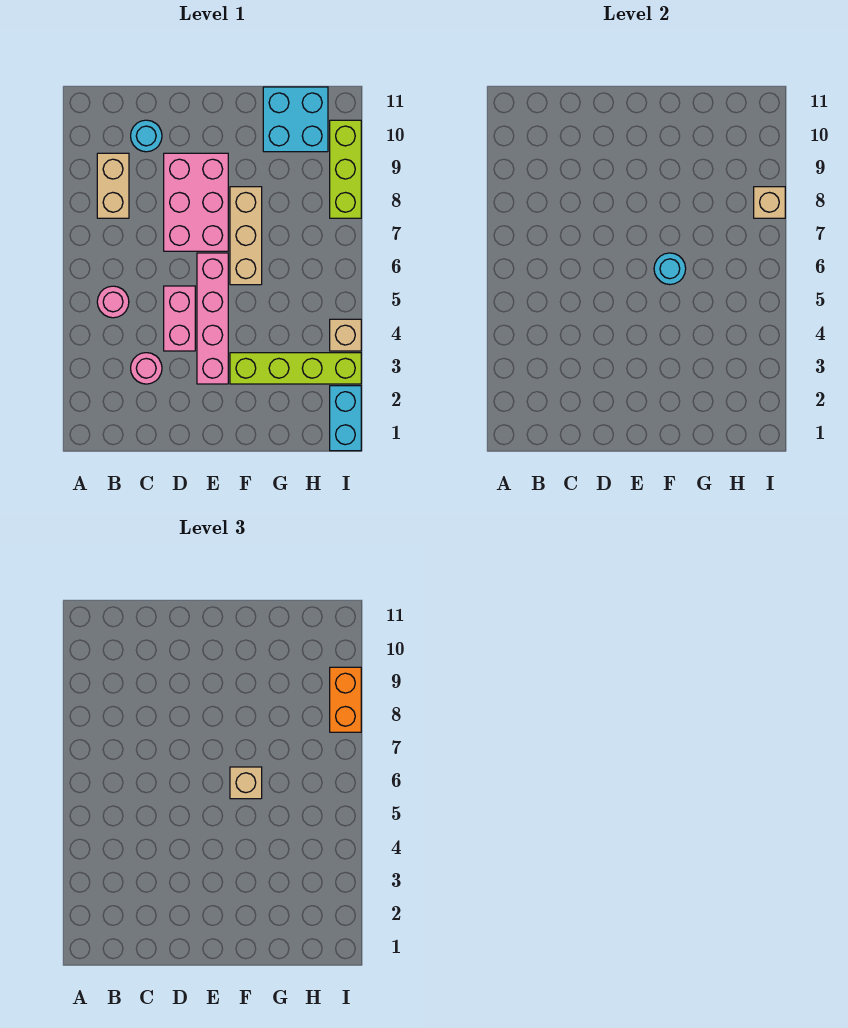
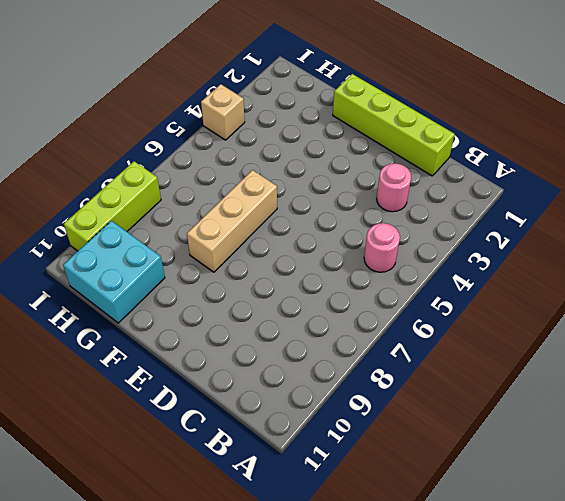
lime 1x4 brick [333,74,455,176] -> lime 1x4 brick moved to [230,353,361,384]
none -> tan 1x2 brick [97,153,129,218]
none -> cyan 1x1 round brick [131,120,162,152]
none -> pink 1x2 brick [164,286,195,351]

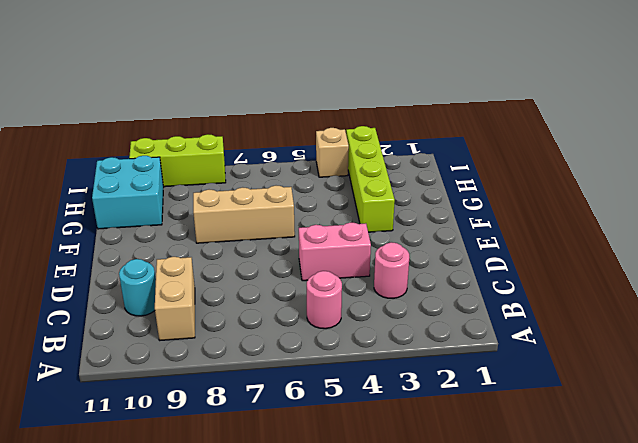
tan 1x2 brick [155,257,195,340] -> tan 1x2 brick turned to [97,153,129,218]
none -> pink 2x3 brick [164,153,228,251]
none -> pink 1x4 brick [197,253,228,384]
none -> cyan 1x2 brick [330,386,361,451]

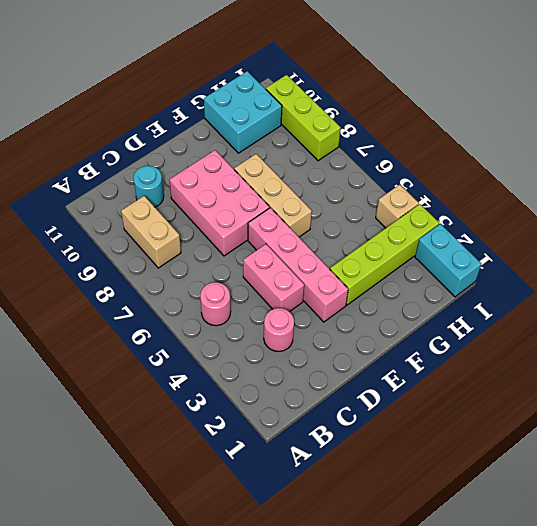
none -> cyan 1x1 round brick [654,253,686,285]
none -> tan 1x1 brick [754,187,785,218]
none -> tan 1x1 brick [230,767,262,799]

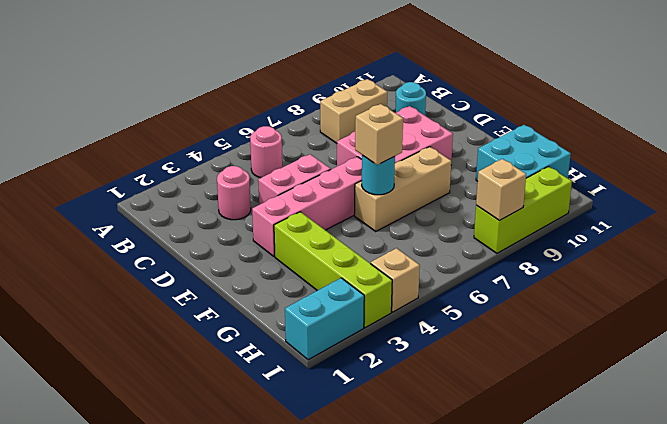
none -> orange 1x2 brick [330,667,361,732]

